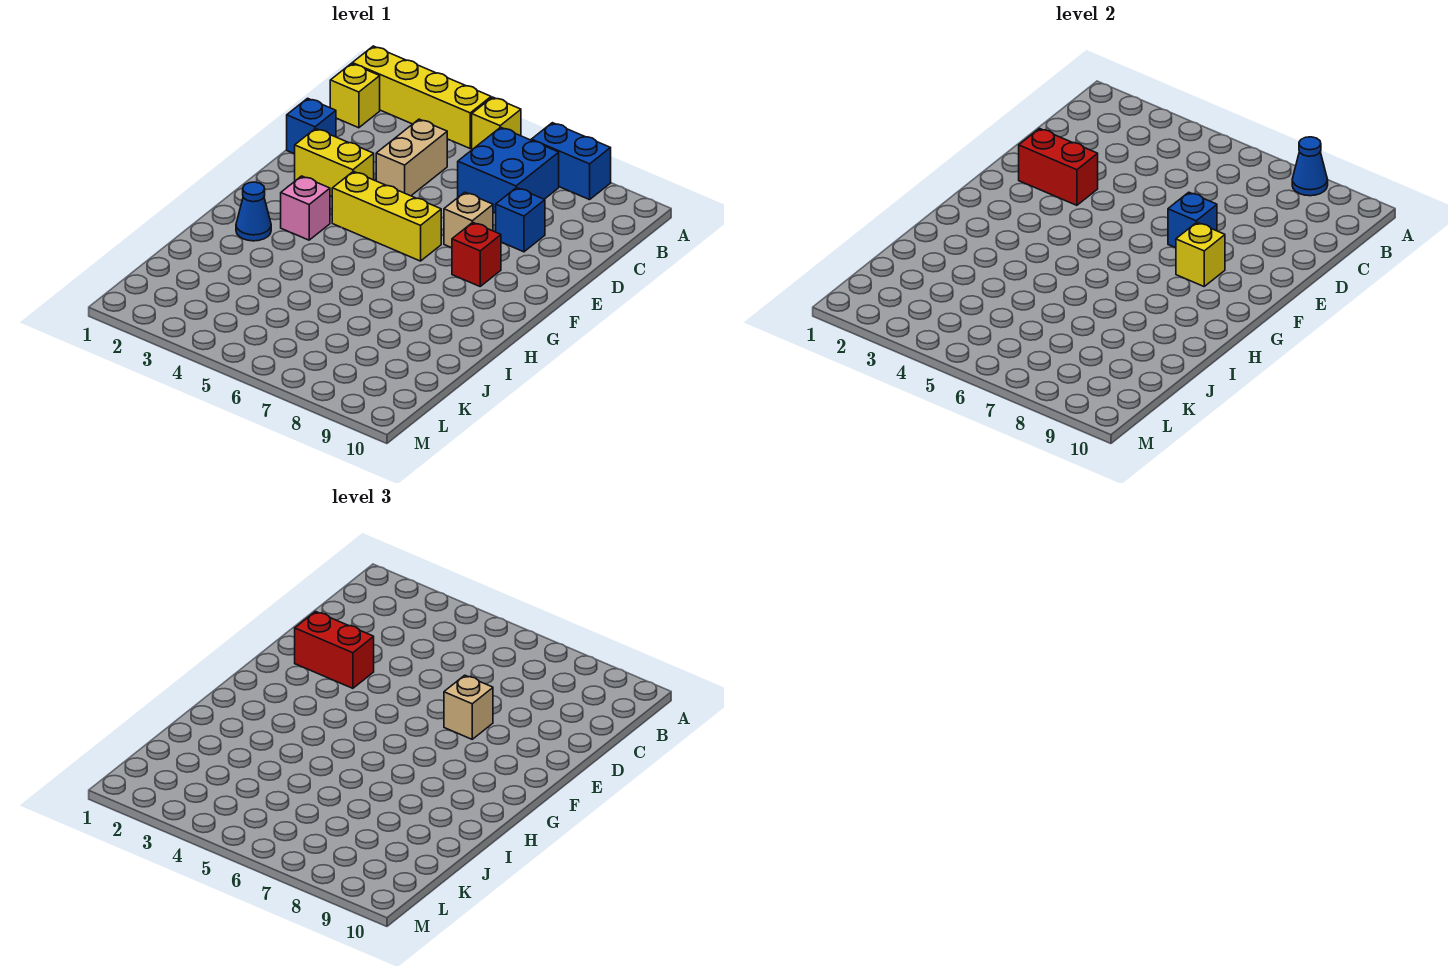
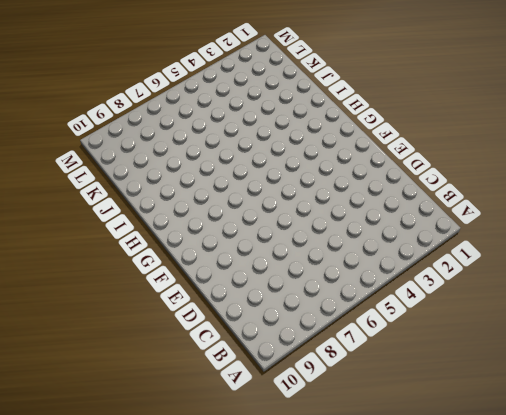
none -> yellow 1x4 brick [352,46,491,148]
none -> yellow 1x1 brick [472,97,521,150]
none -> blue 1x2 brick [531,123,611,200]

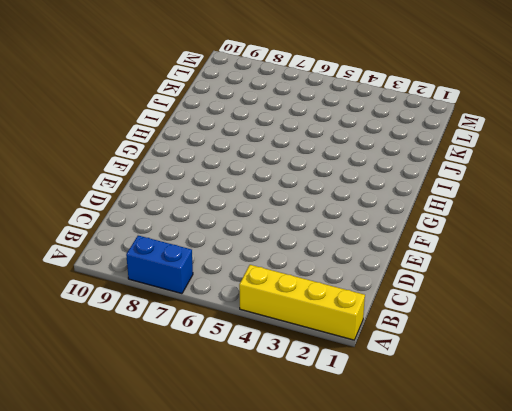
none -> yellow 1x1 brick [472,97,521,150]
none -> yellow 1x1 brick [330,64,380,128]
none -> blue 2x2 brick [458,127,559,213]

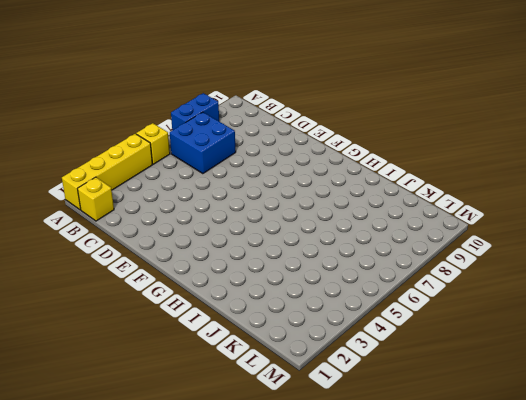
none -> tan 1x2 brick [376,119,447,196]
none -> blue 1x1 brick [287,98,336,154]
none -> blue 1x1 brick [496,188,545,252]

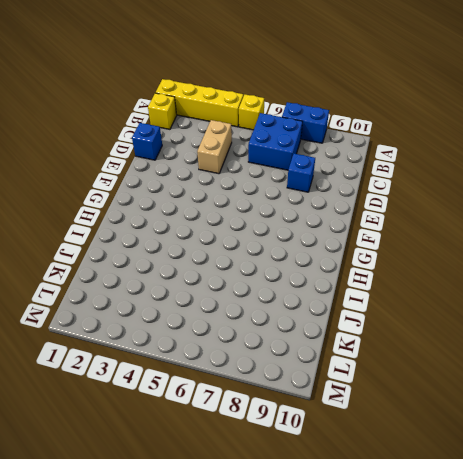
none -> yellow 1x2 brick [295,129,374,196]
none -> tan 1x1 brick [444,192,493,248]
none -> yellow 1x3 brick [332,171,441,261]

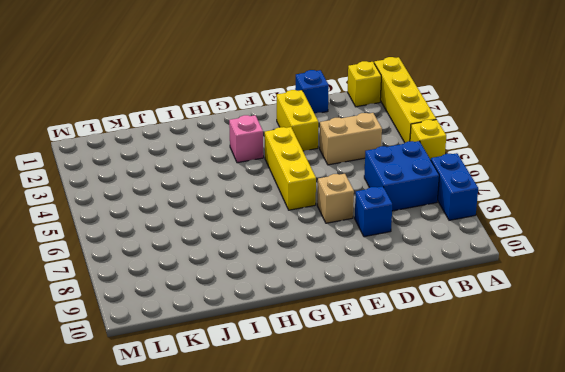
none -> red 1x1 brick [452,222,501,286]
none -> blue 1x1 cone [236,182,271,241]
none -> blue 1x1 cone [1292,137,1328,196]

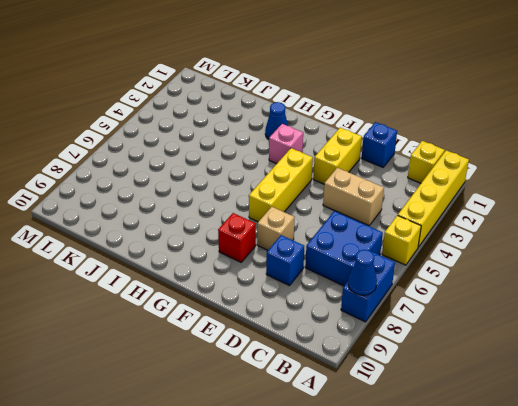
none -> red 1x2 brick [1019,129,1098,205]
none -> blue 1x1 brick [1168,192,1217,248]
none -> yellow 1x1 brick [1176,222,1225,286]

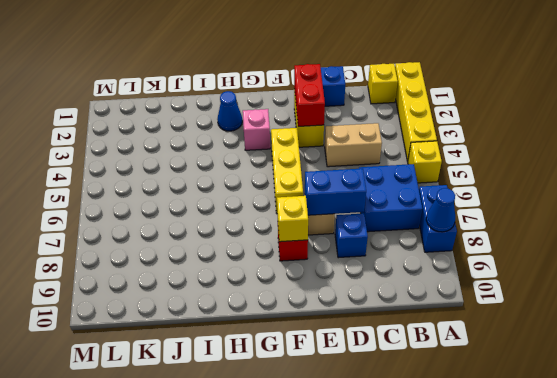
blue 1x2 brick [305,168,366,215] -> blue 1x1 brick [1168,192,1217,248]
none -> red 1x2 brick [295,612,374,688]
none -> tan 1x1 brick [444,675,493,739]

